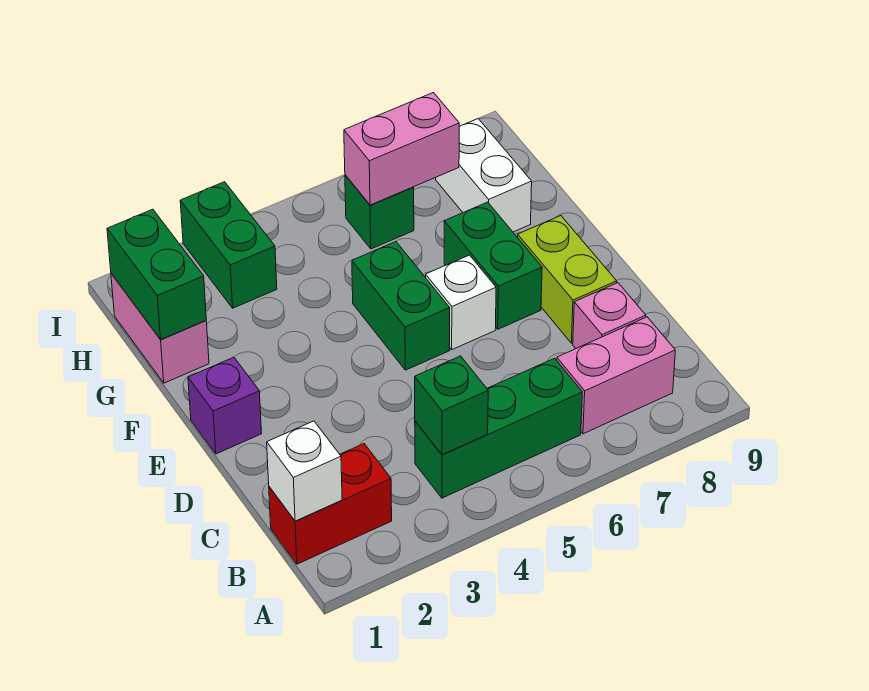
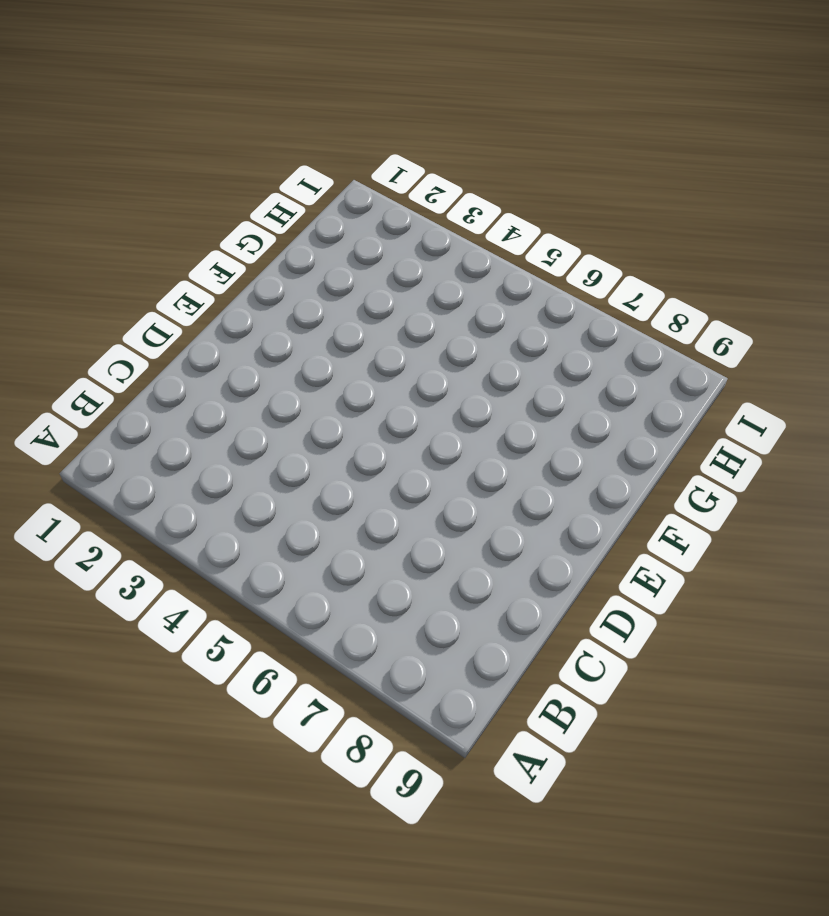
none -> red 1x2 brick [269,444,392,564]
none -> green 1x3 brick [415,358,582,498]
none -> pink 1x2 brick [557,317,675,434]

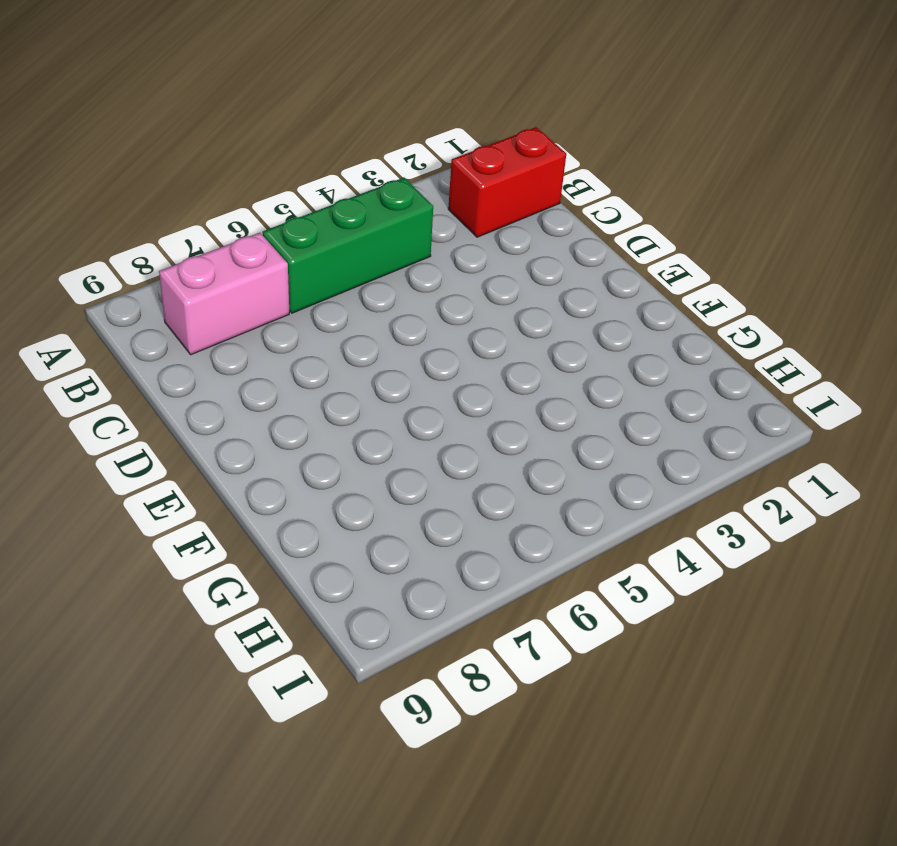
none -> pink 1x1 brick [573,283,646,348]
none -> lime 1x2 brick [518,216,617,343]
none -> purple 1x1 brick [188,357,262,454]

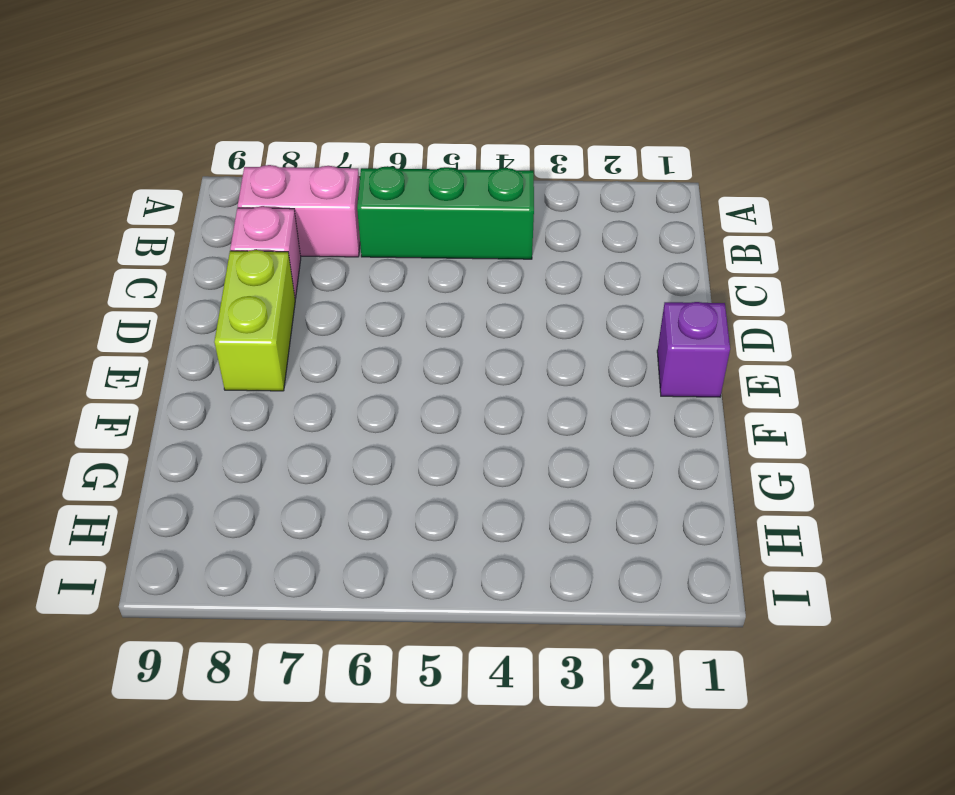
none -> red 1x2 brick [269,444,392,564]
none -> green 1x2 brick [352,242,450,370]
none -> white 1x1 brick [426,255,496,350]

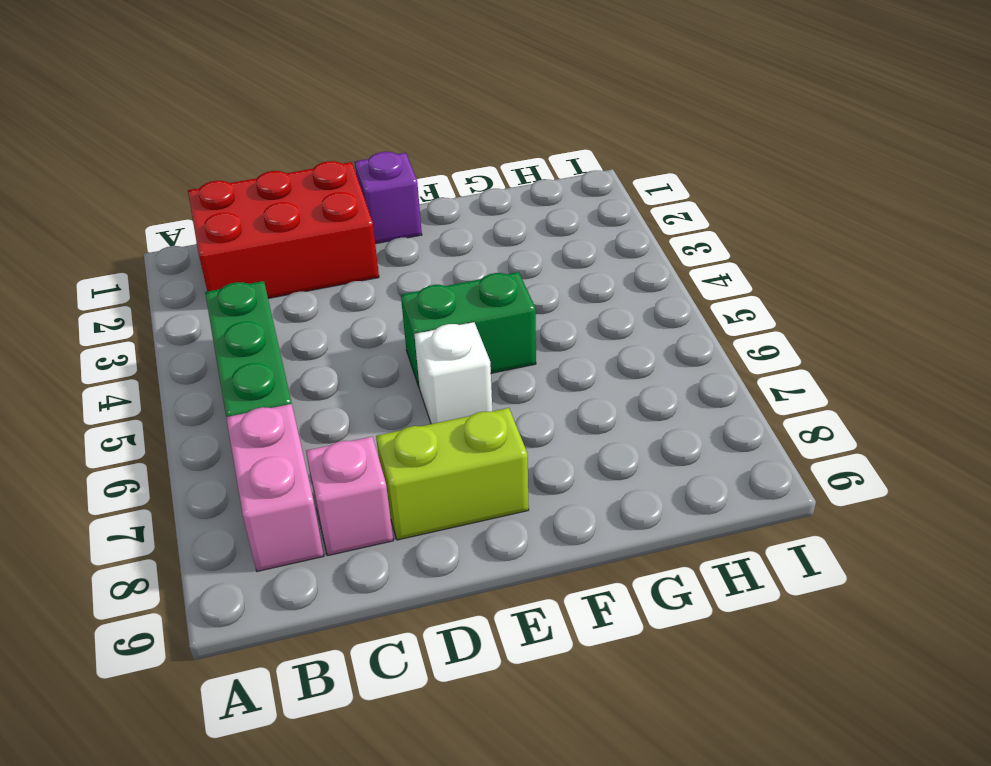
red 2x3 brick [188,161,379,298] -> red 1x2 brick [269,444,392,564]
none -> green 1x2 brick [444,202,542,329]
none -> pink 1x2 brick [111,274,209,383]
none -> white 1x2 brick [436,119,532,232]

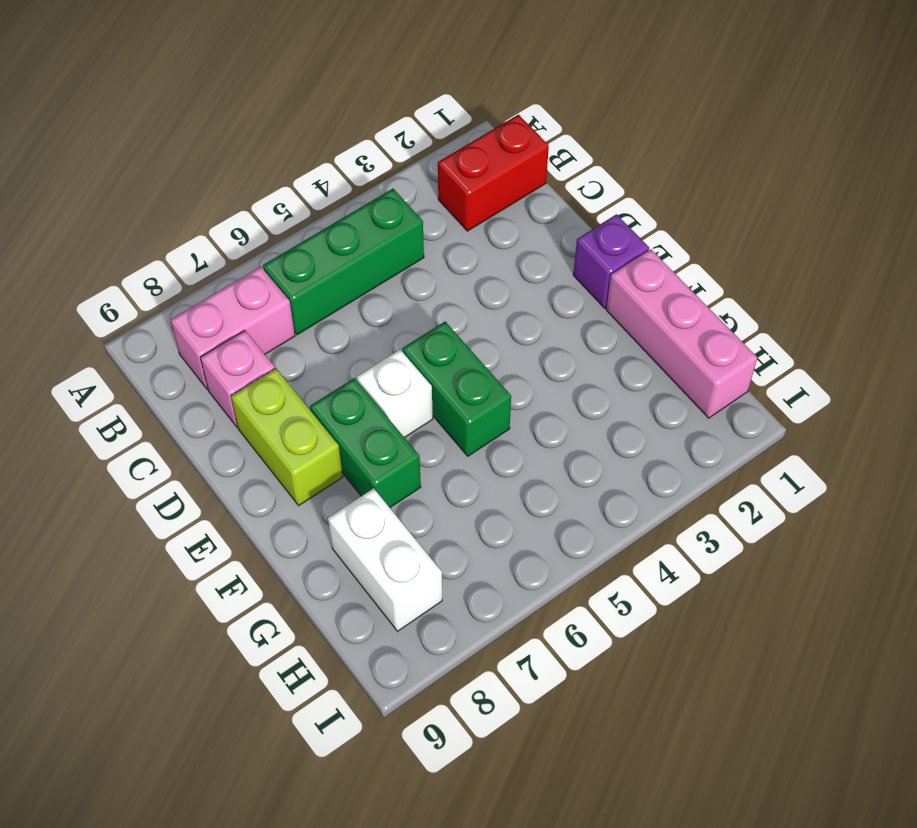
pink 1x3 brick [606,249,757,418] -> pink 1x2 brick [111,274,209,383]
none -> green 1x2 brick [180,182,277,308]
none -> green 1x1 brick [345,175,414,249]
none -> white 1x1 brick [267,421,342,521]

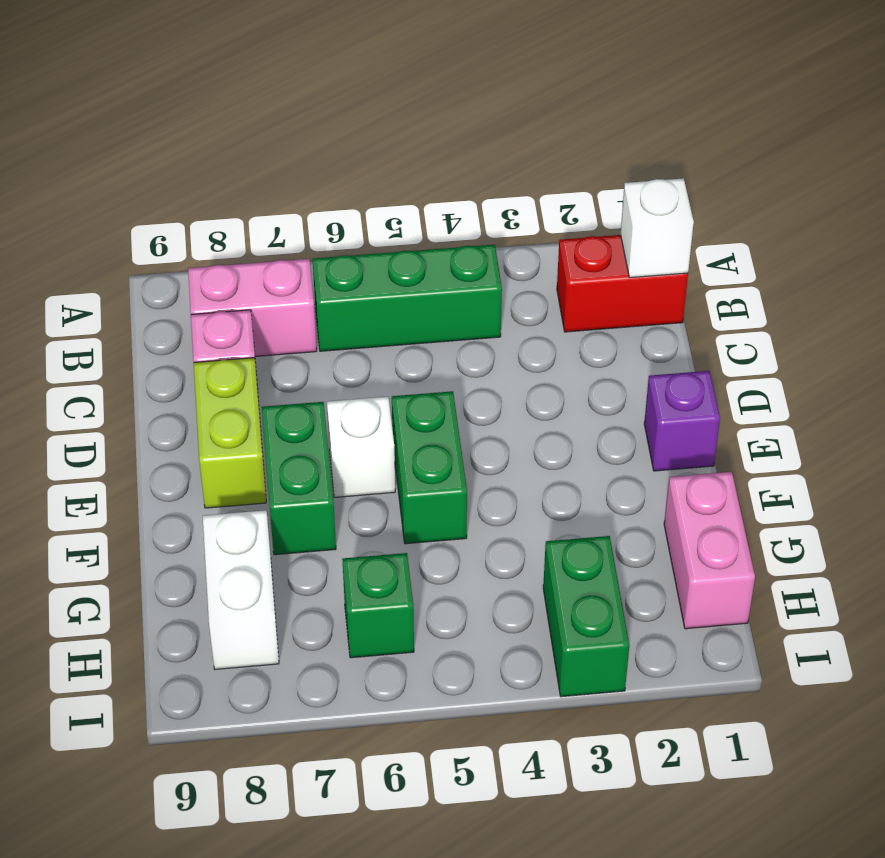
none -> green 1x1 brick [415,356,488,455]
none -> green 1x2 brick [107,209,206,340]
none -> pink 1x2 brick [344,93,459,205]

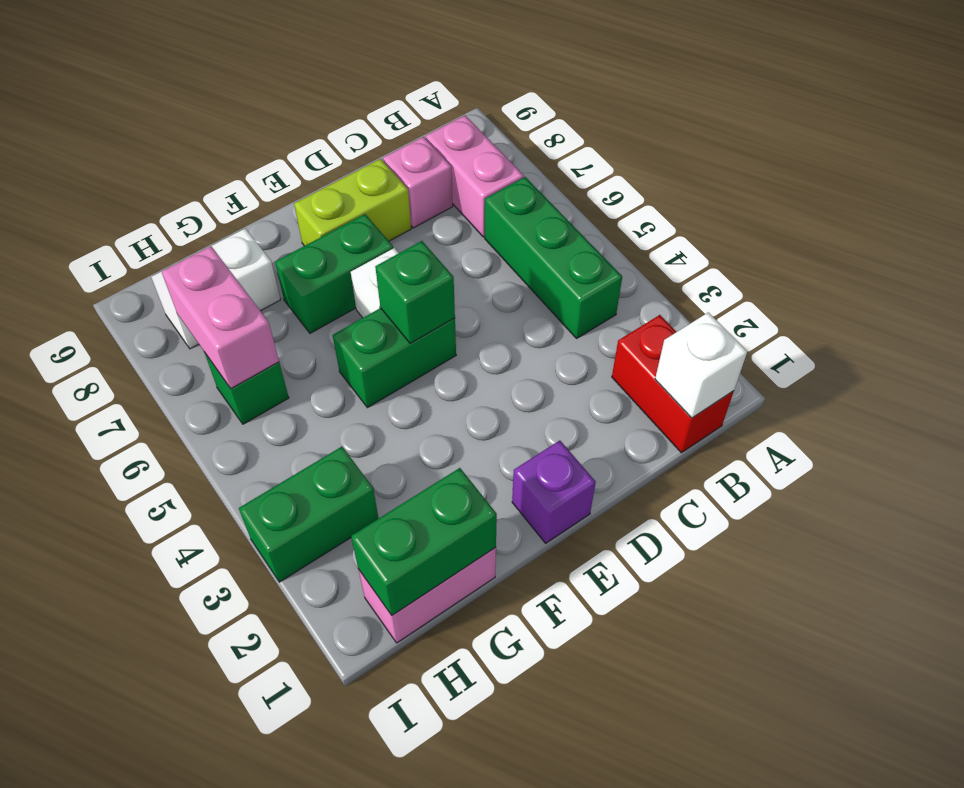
green 1x1 brick [375,241,455,343] -> green 1x1 brick moved to [415,356,488,455]

